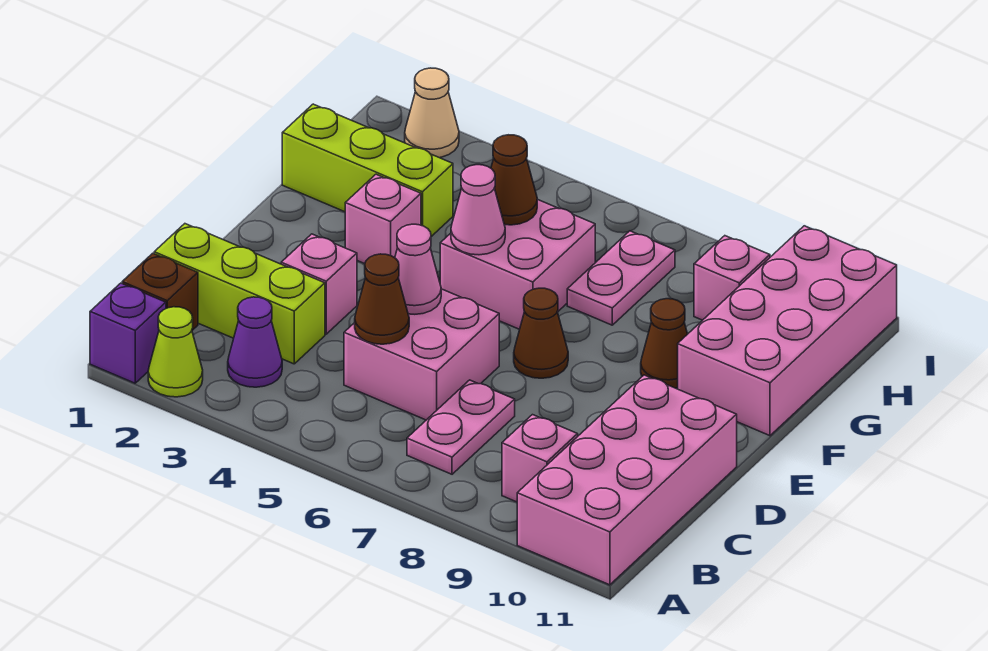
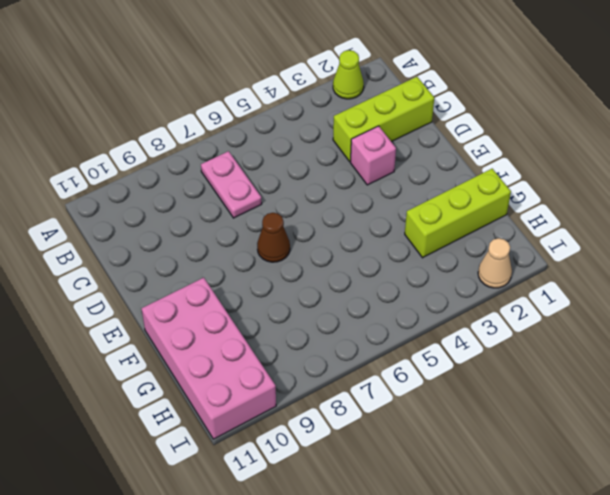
none -> purple 1x1 brick [90,283,166,383]
none -> pink 2x4 brick [517,375,737,585]
none -> brown 1x1 brick [122,253,198,330]

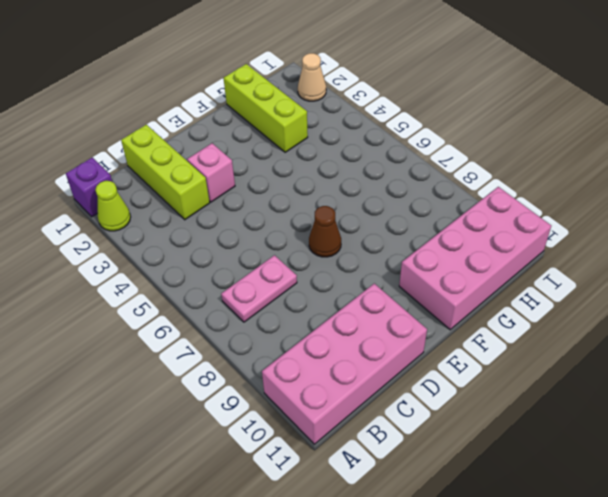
none -> brown 1x1 brick [122,253,198,330]
none -> purple 1x1 cone [228,297,282,387]
none -> pink 1x1 brick [502,415,578,502]

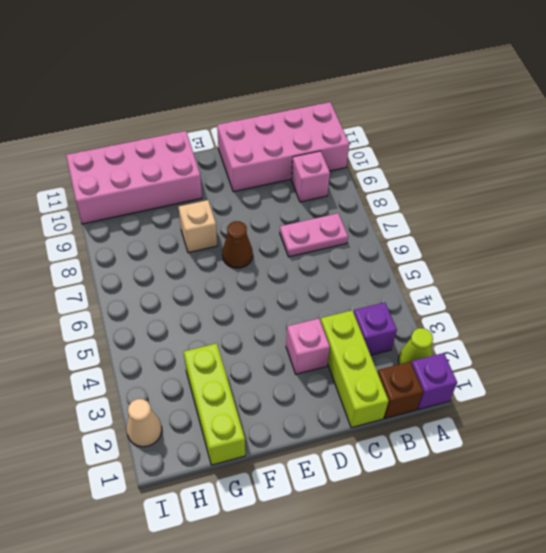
purple 1x1 brick [354,302,397,355] -> purple 1x1 cone [228,297,282,387]
tan 1x1 brick [179,200,217,253] -> none
none -> pink 2x2 brick [344,289,499,420]
none -> pink 1x1 brick [345,174,421,264]
none -> pink 2x2 brick [440,199,595,329]

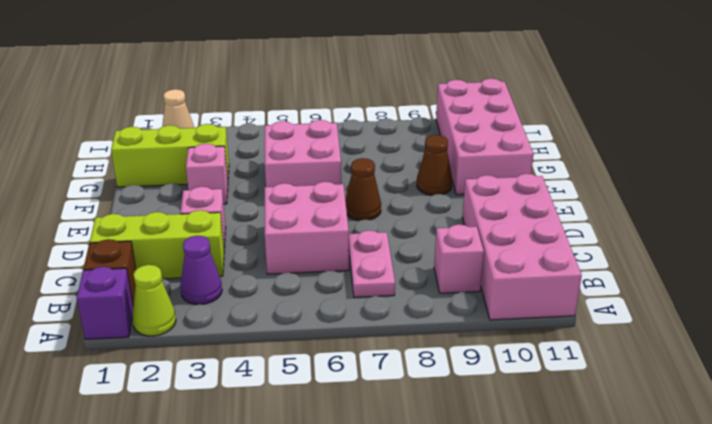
none -> pink 1x2 plate [567,231,675,325]
none -> pink 1x1 brick [694,236,770,320]
none -> brown 1x1 cone [355,254,409,344]

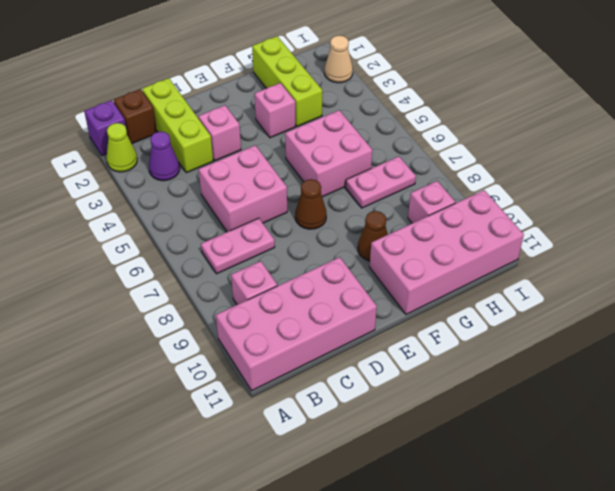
none -> brown 1x1 cone [355,254,409,344]
none -> pink 1x1 cone [395,224,441,314]
none -> pink 1x1 cone [451,165,505,255]

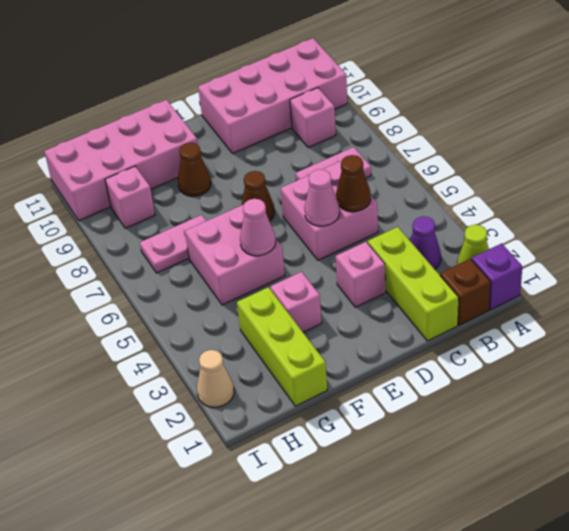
none -> brown 1x1 cone [491,135,537,225]

